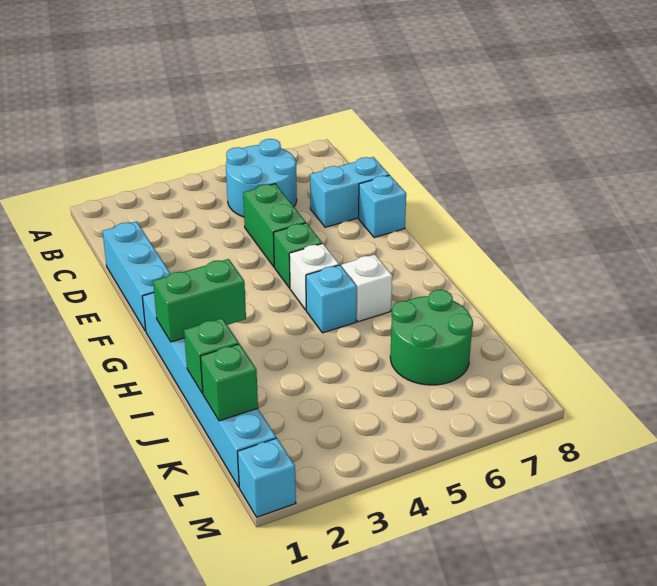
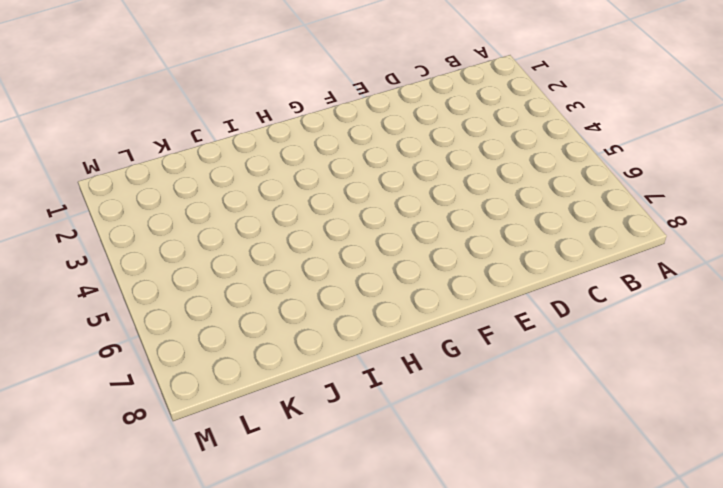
none -> cyan 2x2 round brick [226,139,297,217]
none -> cyan 1x3 brick [102,221,171,331]
none -> green 1x2 brick [243,184,306,267]

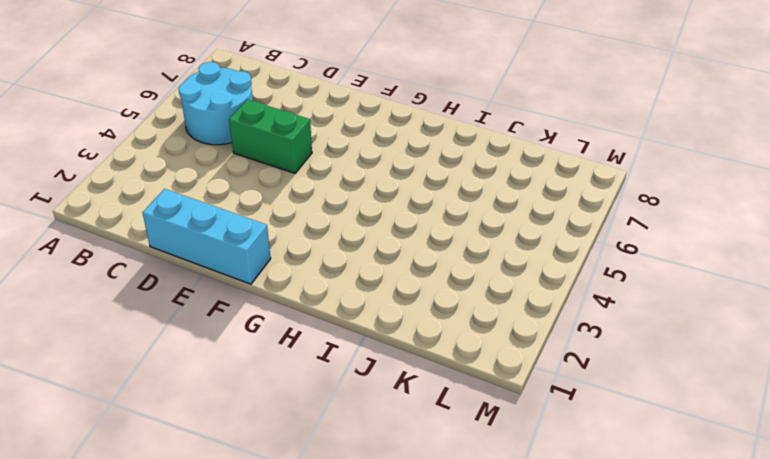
none -> cyan 1x2 brick [310,157,389,227]
none -> cyan 1x1 brick [358,175,406,238]
none -> green 1x1 brick [274,223,322,288]

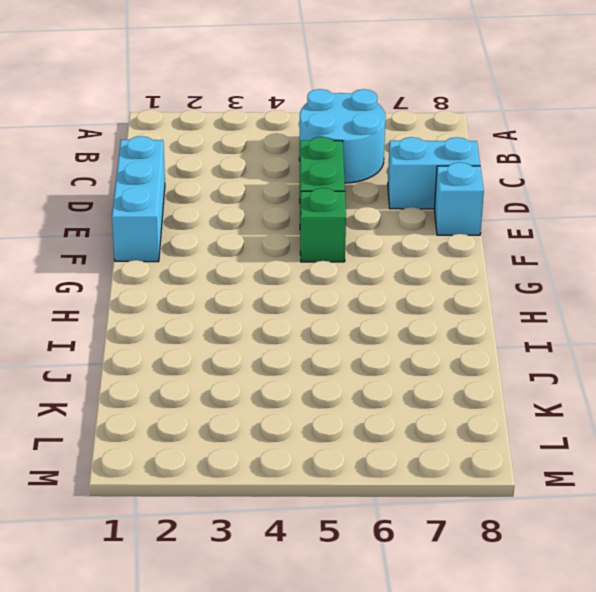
none -> cyan 1x6 brick [142,293,276,487]
none -> white 1x1 brick [289,244,339,310]
none -> cyan 1x1 brick [306,265,357,333]

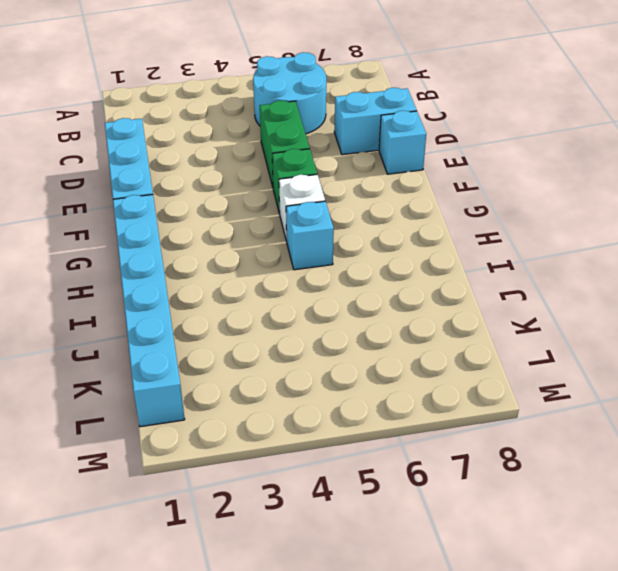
none -> white 1x1 brick [342,255,392,322]
none -> green 2x2 round brick [390,290,473,385]
none -> cyan 1x1 brick [238,438,296,517]

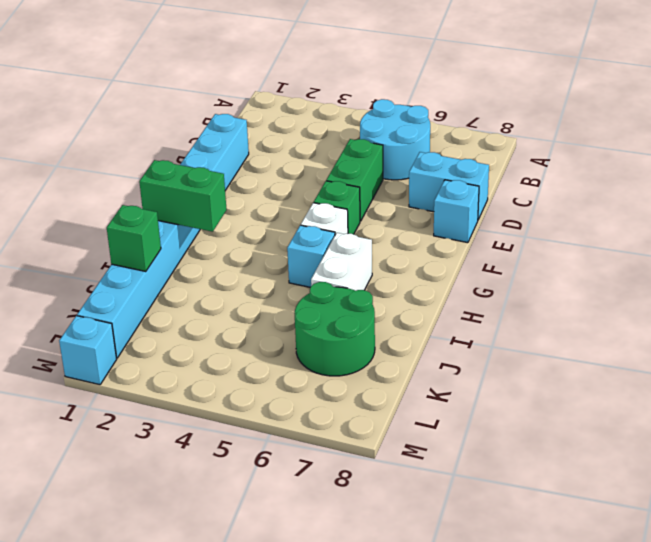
white 1x2 brick [311,233,372,291] -> white 1x1 brick [342,255,392,322]
none -> green 1x1 brick [200,344,258,421]

